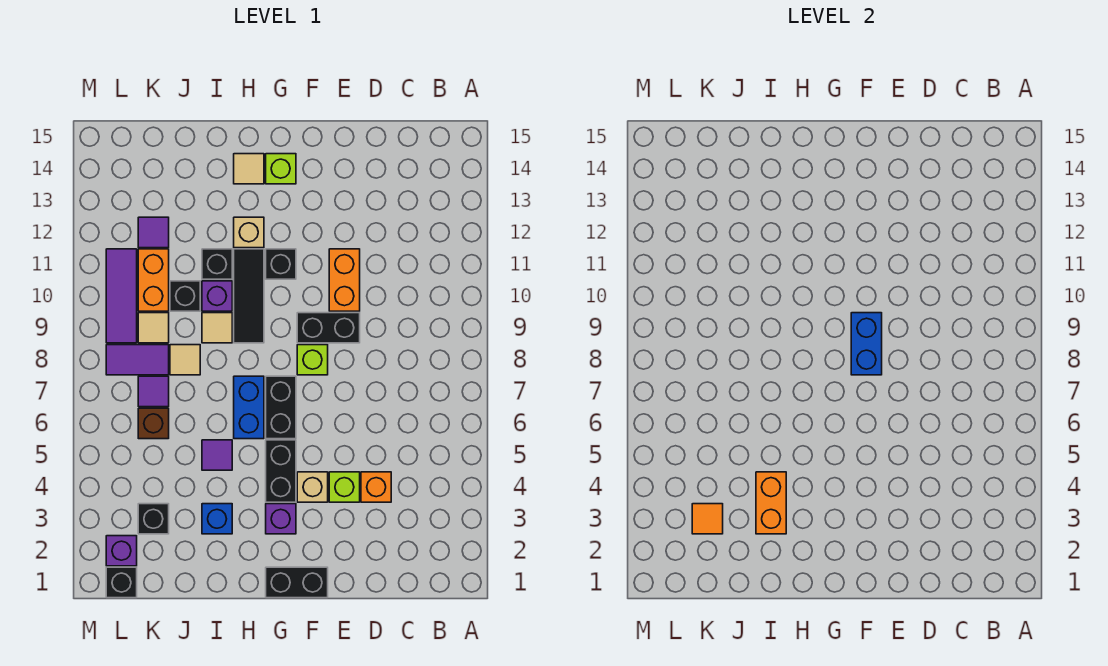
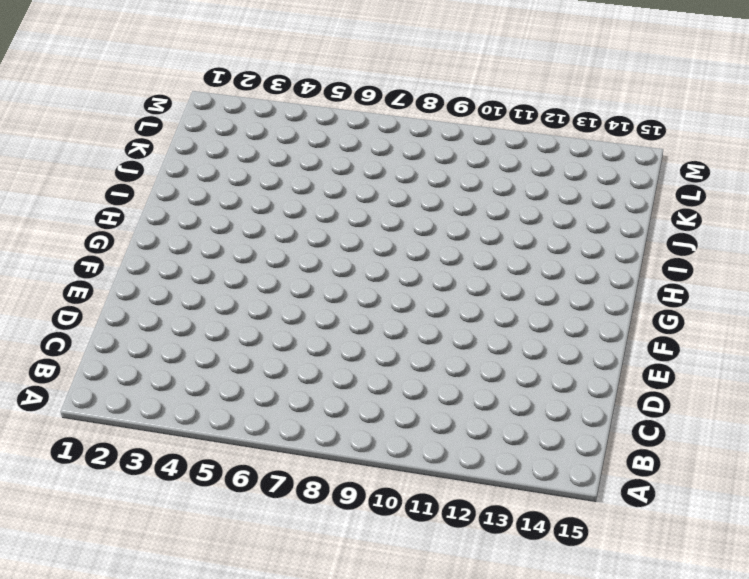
none -> orange 1x1 brick [361,472,391,502]
none -> lime 1x1 brick [329,472,360,502]
none -> black 1x2 brick [297,313,360,343]
none -> orange 1x2 brick [329,249,360,311]

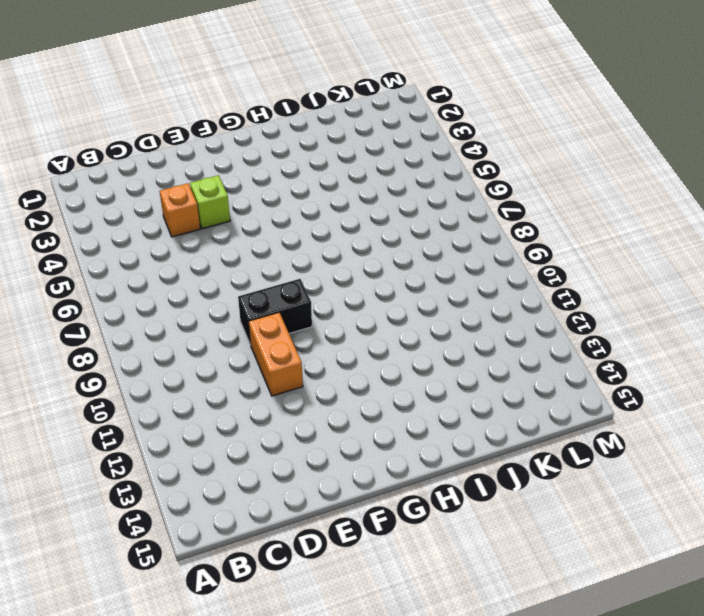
none -> black 1x2 brick [266,567,328,598]
none -> tan 1x1 brick [297,472,328,502]
none -> lime 1x1 brick [297,345,328,375]
none -> purple 1x1 brick [266,504,296,534]

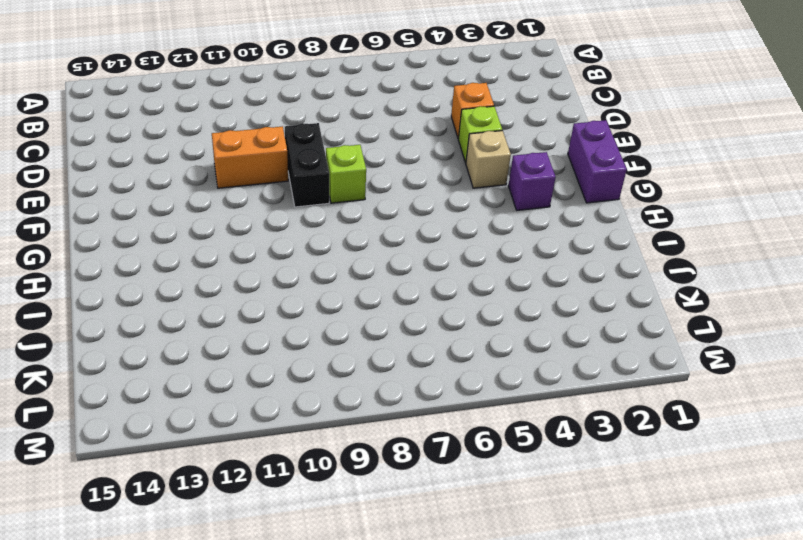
purple 1x2 brick [568,120,627,203] -> black 1x2 brick [266,567,328,598]
none -> black 1x2 brick [266,440,296,502]
none -> black 1x2 brick [266,376,296,439]
none -> black 1x1 brick [266,249,296,279]
none -> lime 1x1 brick [266,154,296,184]

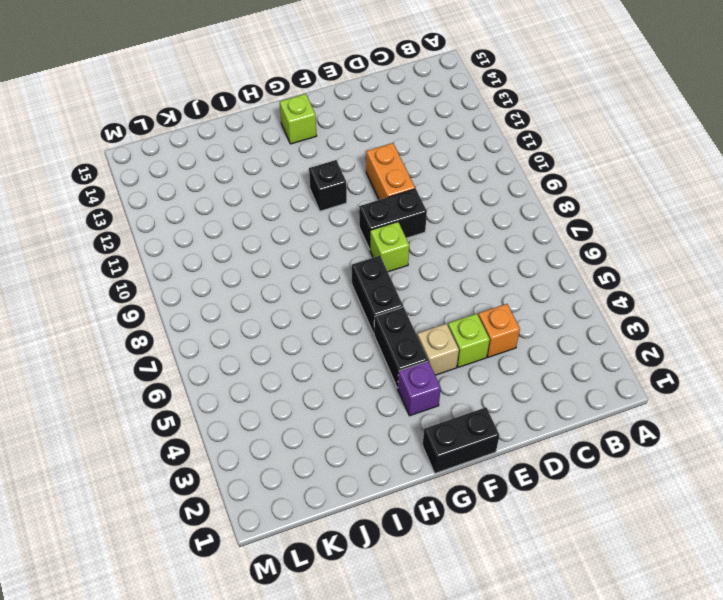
none -> blue 1x2 brick [234,376,264,439]
none -> black 1x3 tile [234,249,264,343]
none -> tan 1x1 brick [234,217,264,248]
none -> tan 1x1 tile [234,154,264,184]

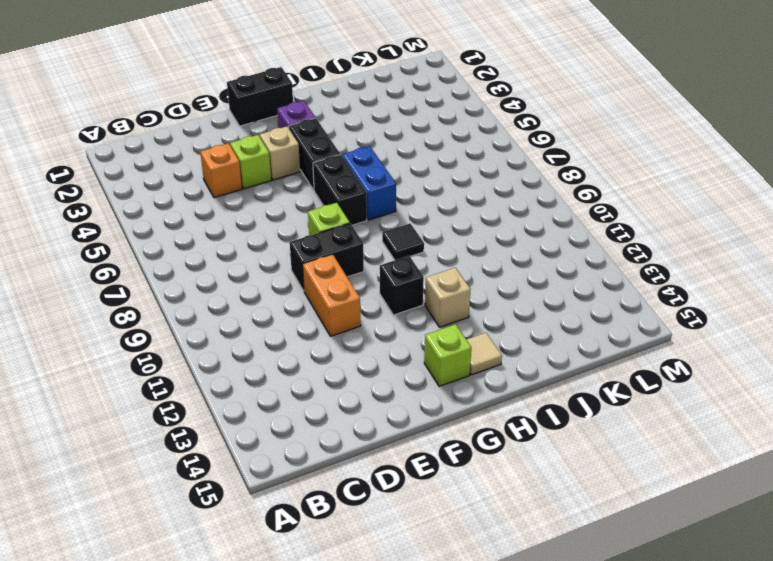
black 1x1 tile [382,224,424,260] -> black 1x3 tile [234,249,264,343]
none -> blue 1x1 brick [202,504,232,534]
none -> purple 1x1 tile [202,440,232,470]
none -> tan 1x1 tile [202,313,232,343]
none -> purple 1x1 brick [202,281,232,311]

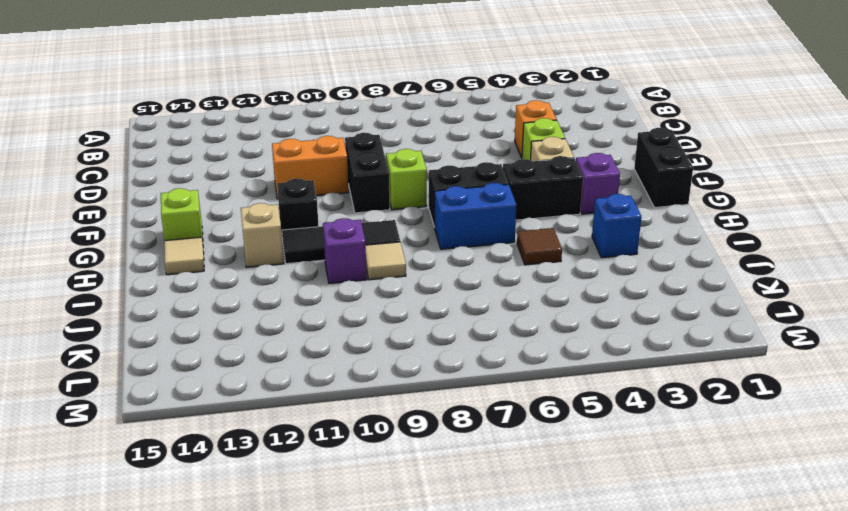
brown 1x1 tile [517,228,562,265] -> purple 1x1 tile [202,440,232,470]
none -> black 1x1 brick [202,249,232,279]
none -> tan 1x1 tile [170,345,200,375]
none -> black 1x1 brick [170,281,200,311]
none -> black 1x1 brick [138,504,169,534]

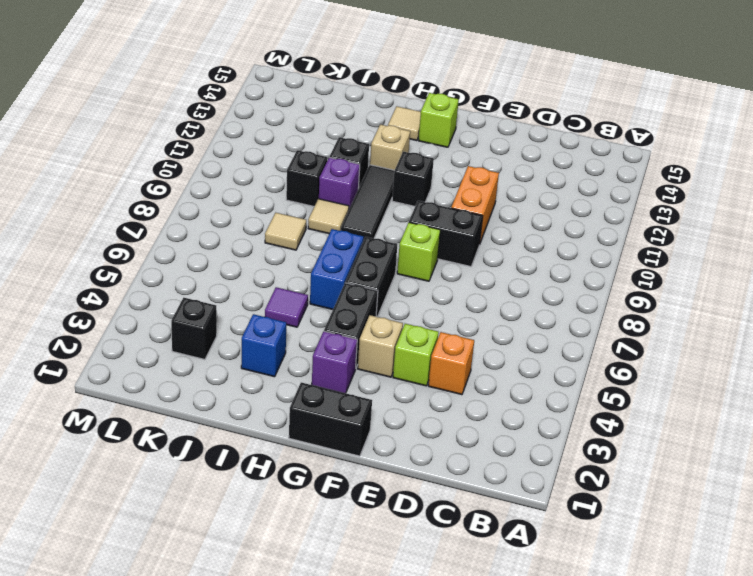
none -> brown 1x1 brick [138,408,169,439]
none -> purple 1x1 tile [138,376,169,407]
none -> purple 1x2 tile [106,345,169,375]
none -> tan 1x1 tile [138,313,169,343]

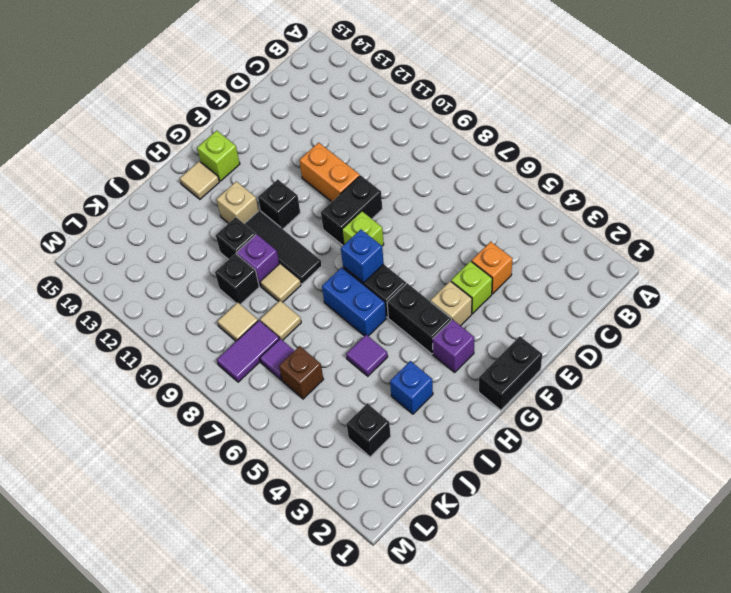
blue 1x1 brick [341,230,384,283] -> none
none -> orange 1x2 brick [138,249,169,311]
none -> purple 1x1 tile [138,217,169,248]
none -> black 1x1 brick [106,567,137,598]
none -> purple 1x1 brick [106,536,137,566]

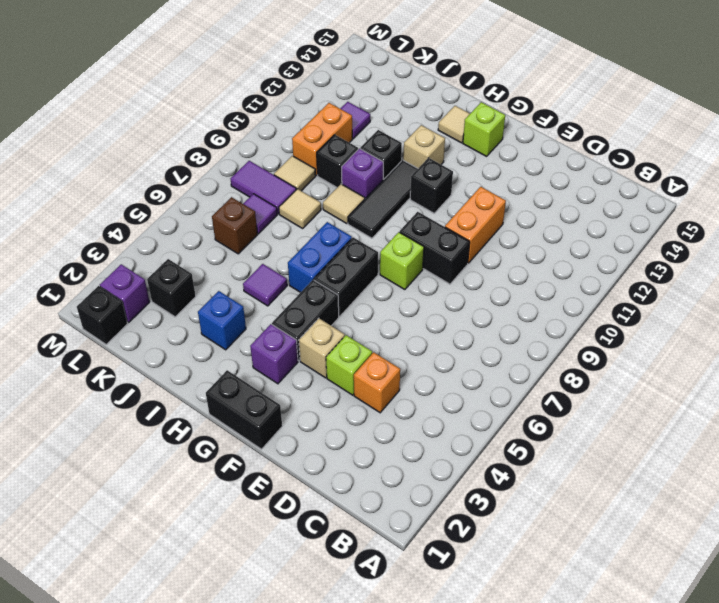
none -> purple 1x3 tile [106,249,137,343]
none -> blue 1x2 brick [851,313,882,375]
none -> orange 1x2 brick [756,472,786,534]
none -> orange 1x1 tile [692,504,723,534]

